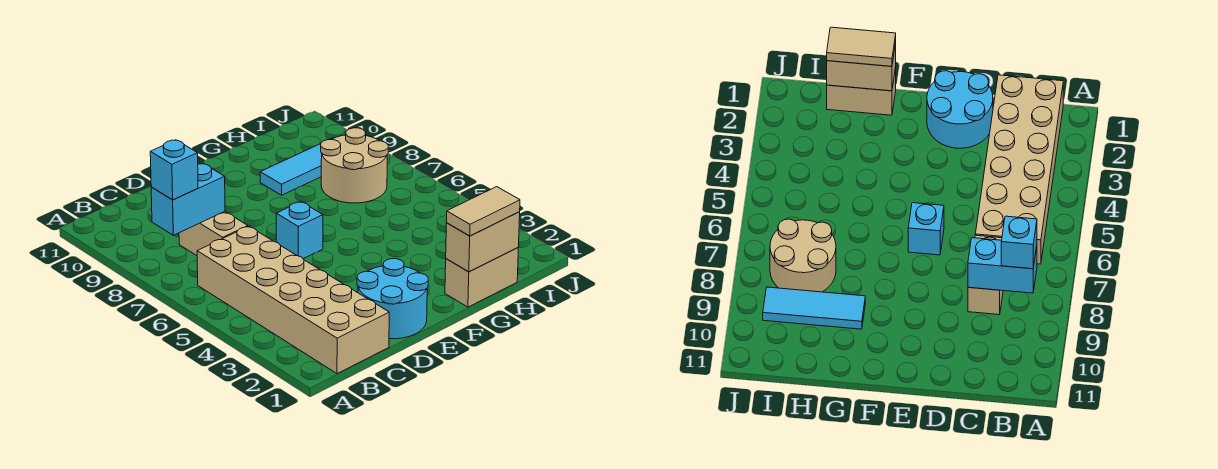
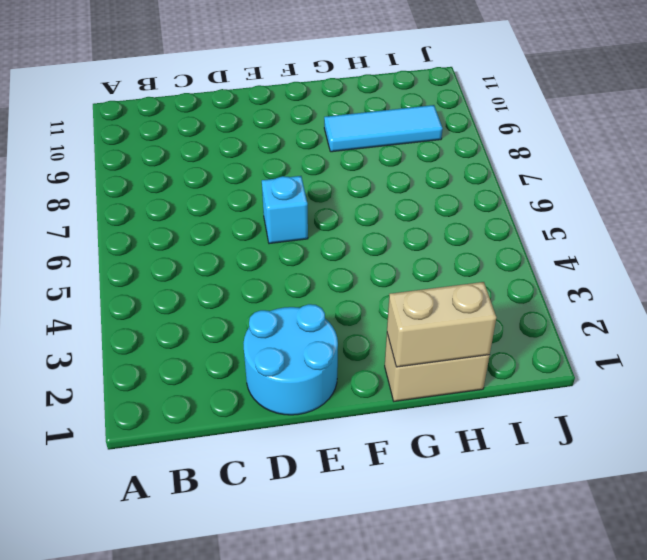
none -> tan 2x6 brick [197,226,389,374]
none -> tan 1x2 brick [179,212,248,255]

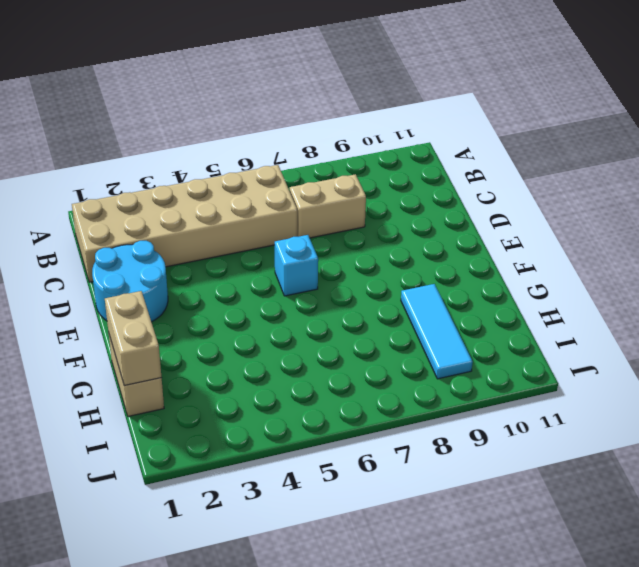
none -> tan 2x2 round brick [321,128,388,203]
none -> cyan 1x2 brick [151,163,225,235]

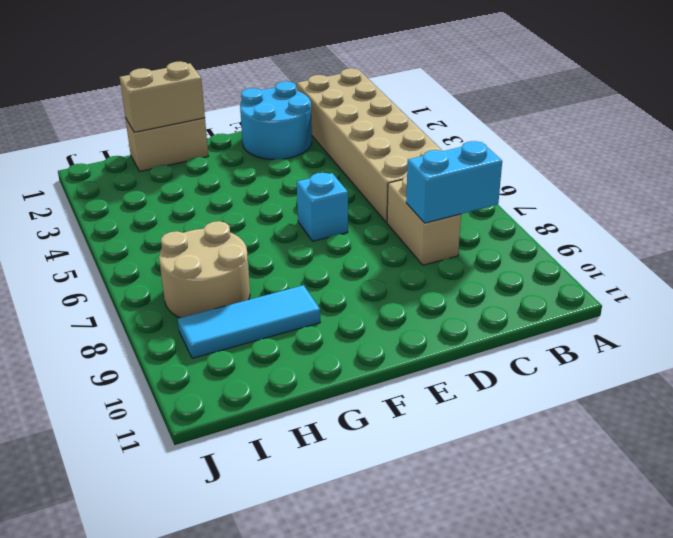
none -> cyan 1x1 brick [150,140,198,200]
none -> tan 1x2 tile [447,187,520,236]

